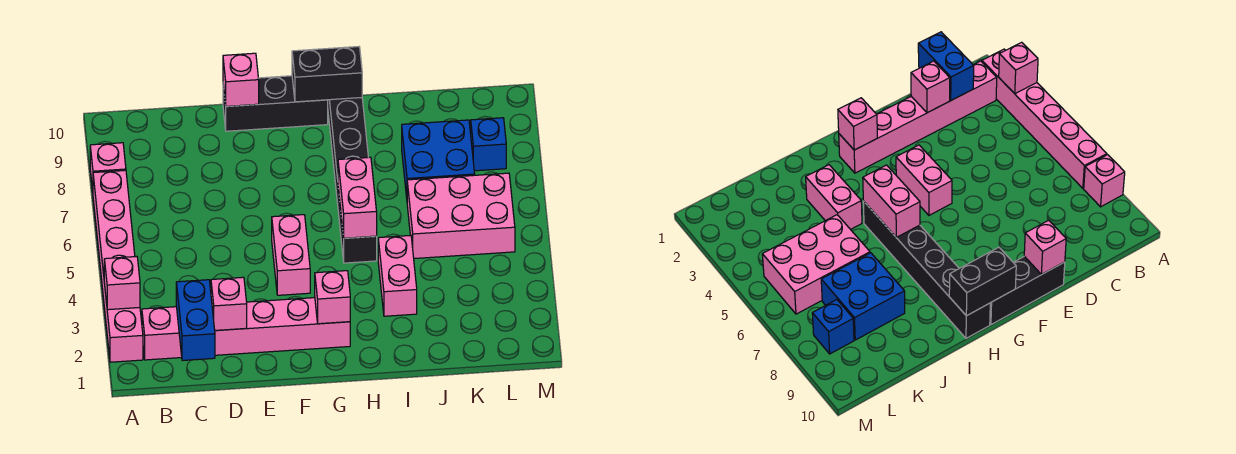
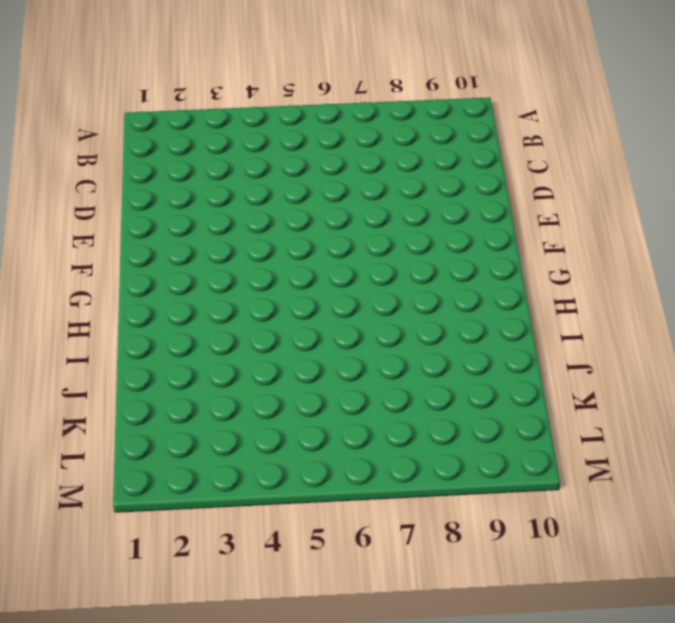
none -> pink 1x6 brick [93,170,143,362]
none -> pink 1x1 brick [90,143,126,191]
none -> pink 1x6 brick [142,298,350,360]

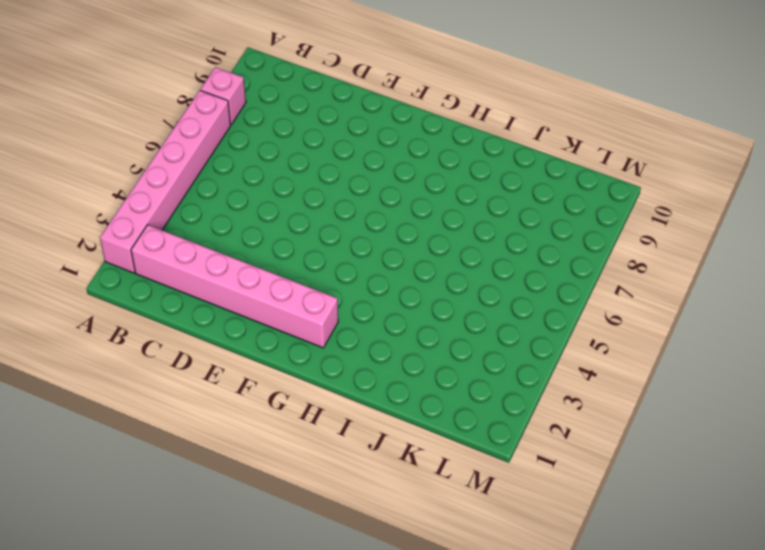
none -> black 1x3 brick [223,76,328,131]
none -> pink 1x2 brick [272,215,310,295]
none -> black 1x6 brick [328,98,377,263]

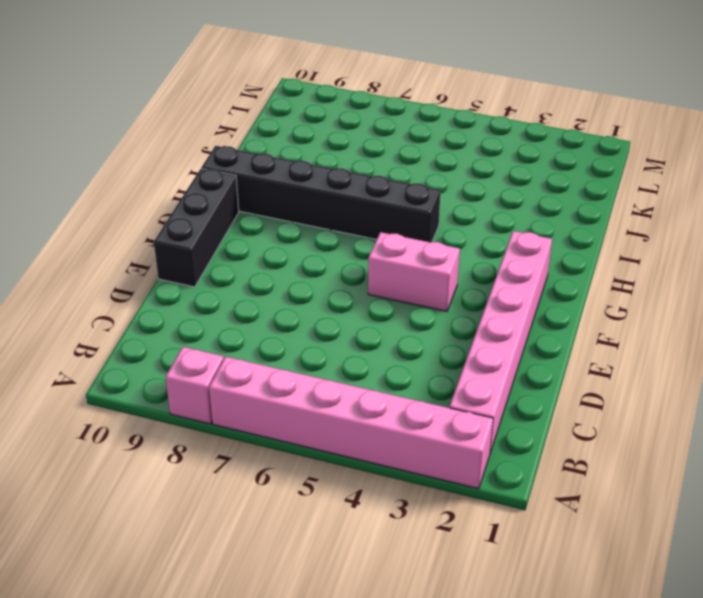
none -> pink 1x2 brick [378,235,417,316]
none -> pink 2x3 brick [407,173,515,259]
none -> blue 2x2 brick [402,120,475,197]

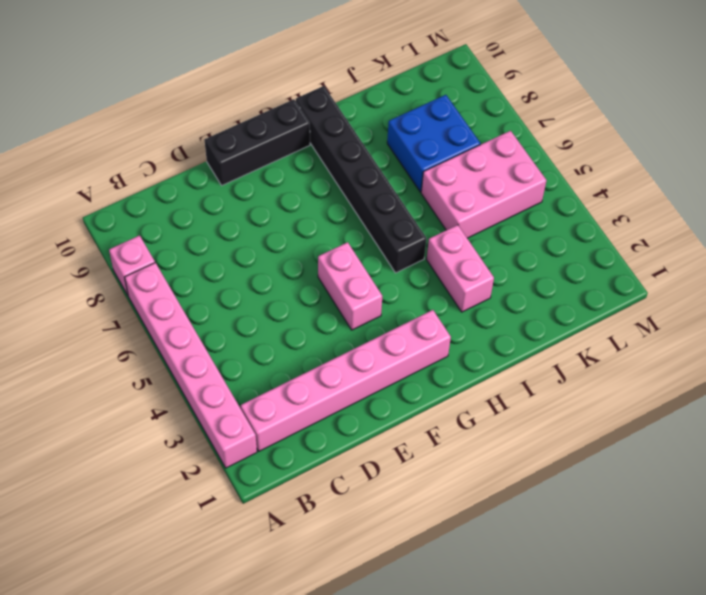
none -> blue 1x1 brick [471,118,506,171]
none -> pink 1x1 brick [104,257,140,310]
none -> blue 1x2 brick [176,280,215,361]

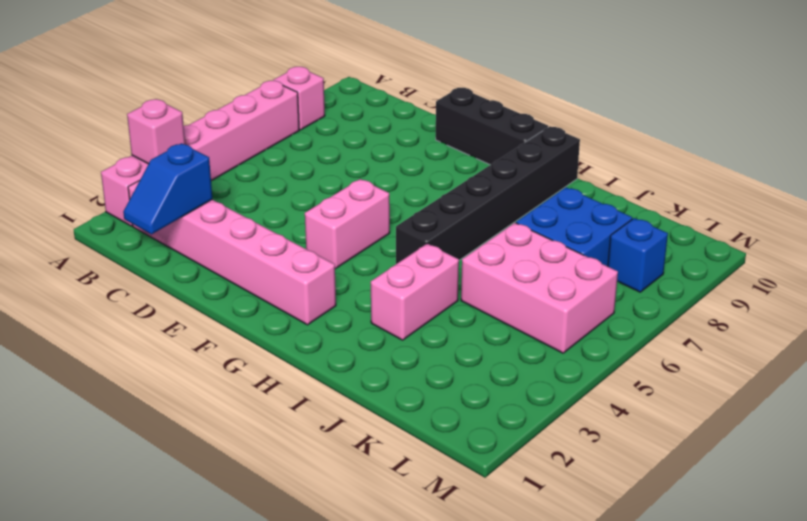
blue 1x2 slope [123,143,212,234] -> blue 1x2 brick [176,280,215,361]
none -> pink 1x1 brick [211,277,247,330]
none -> pink 1x1 brick [223,53,259,106]
none -> pink 1x1 brick [315,271,350,324]

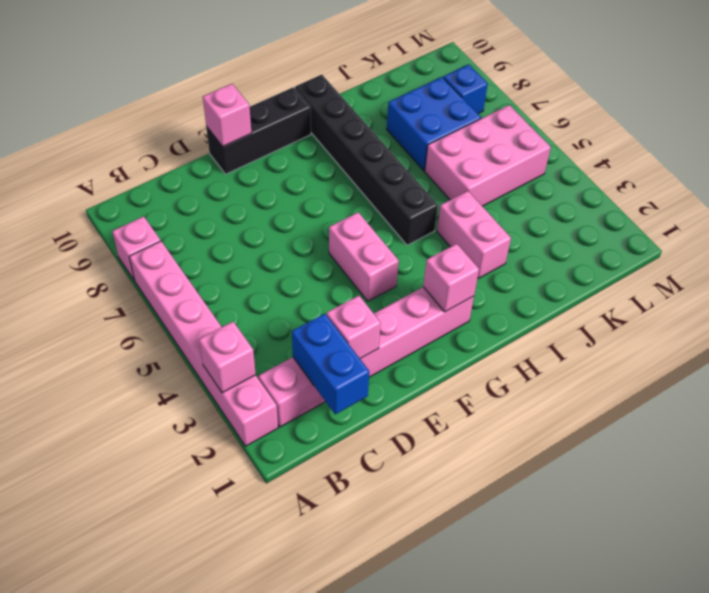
none -> black 1x2 brick [292,47,362,102]
none -> pink 1x2 brick [338,157,377,238]

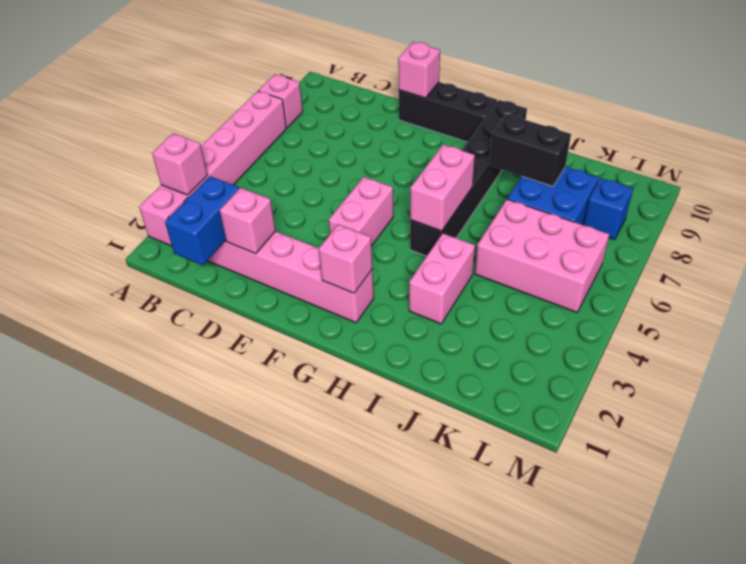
black 1x2 brick [489,114,571,186] -> black 1x2 brick moved to [292,47,362,102]

